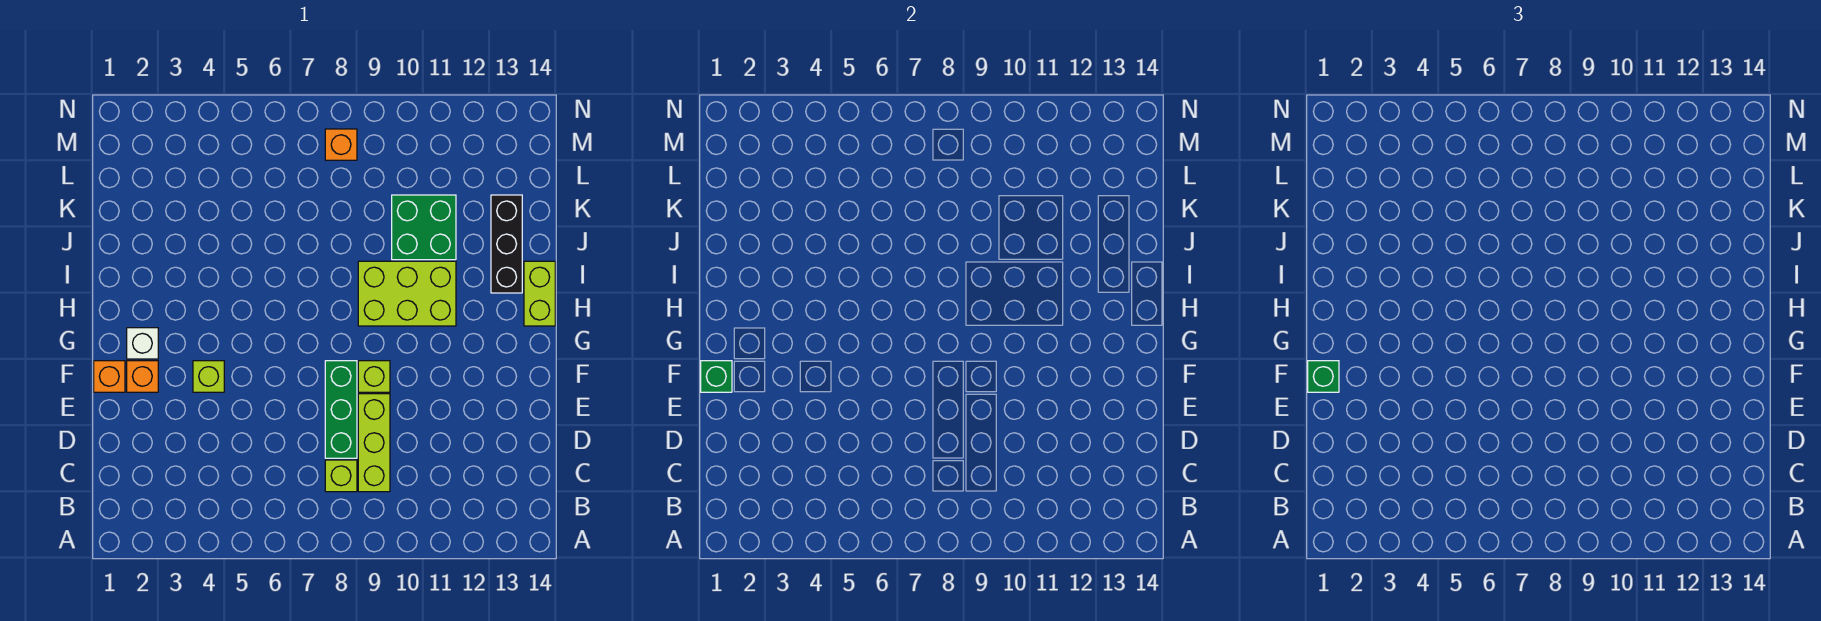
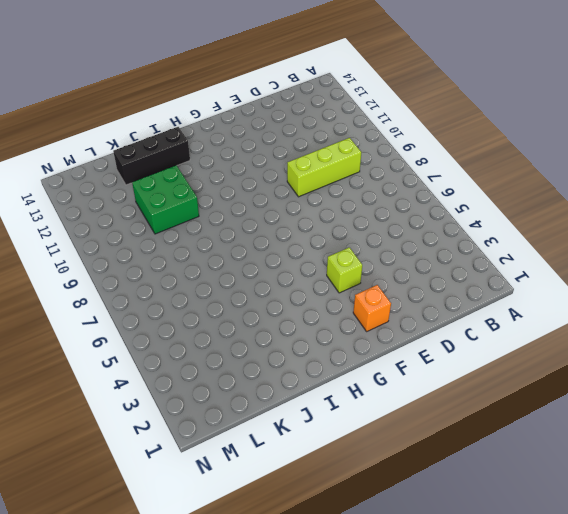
none -> lime 1x1 brick [325,460,357,492]
none -> green 1x3 brick [325,361,357,458]
none -> orange 1x1 brick [94,361,125,392]

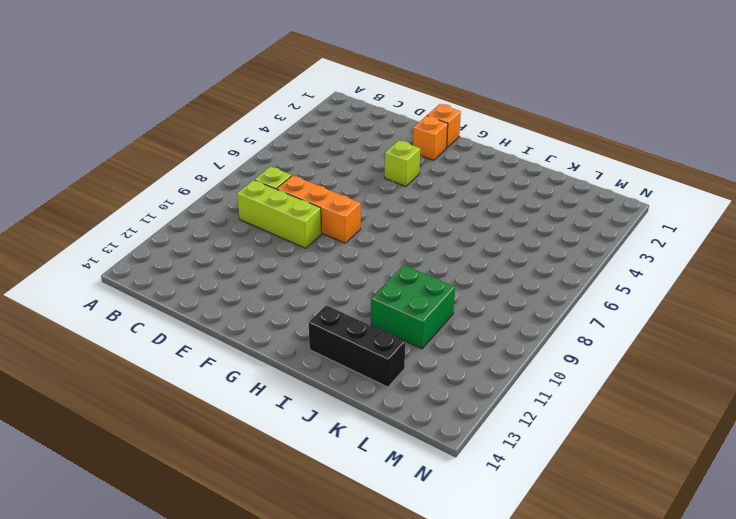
orange 1x3 brick [277,175,361,243] -> green 1x3 brick [325,361,357,458]
none -> lime 1x1 brick [358,361,390,392]
none -> white 1x1 brick [127,328,158,359]
none -> lime 2x3 brick [358,261,456,326]

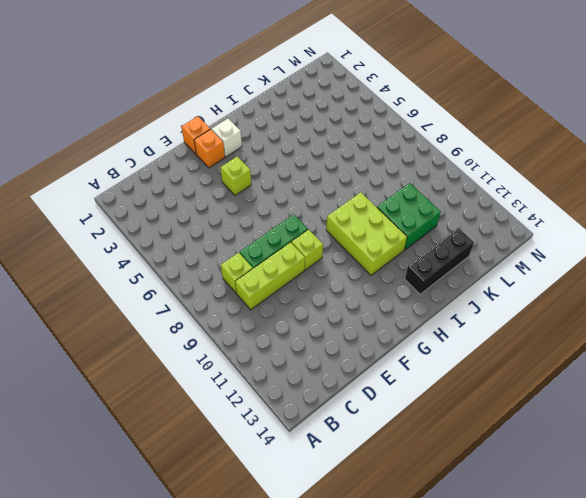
none -> lime 1x2 brick [524,261,555,326]
none -> orange 1x1 brick [325,129,357,160]
none -> green 1x1 brick [701,361,732,392]

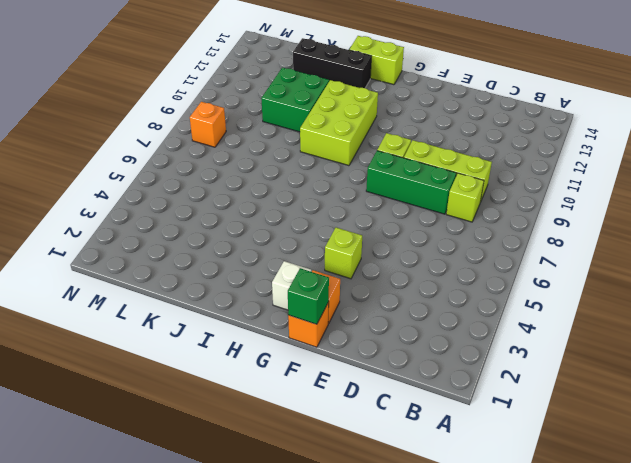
none -> green 1x1 brick [1308,361,1339,392]

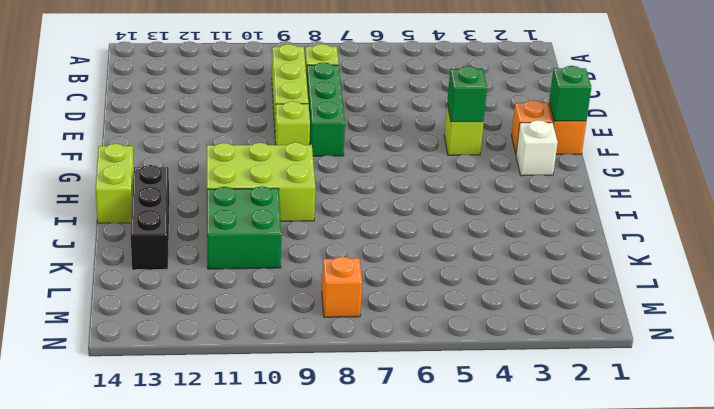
green 1x1 brick [447,66,487,122] -> green 1x1 brick moved to [1308,361,1339,392]

